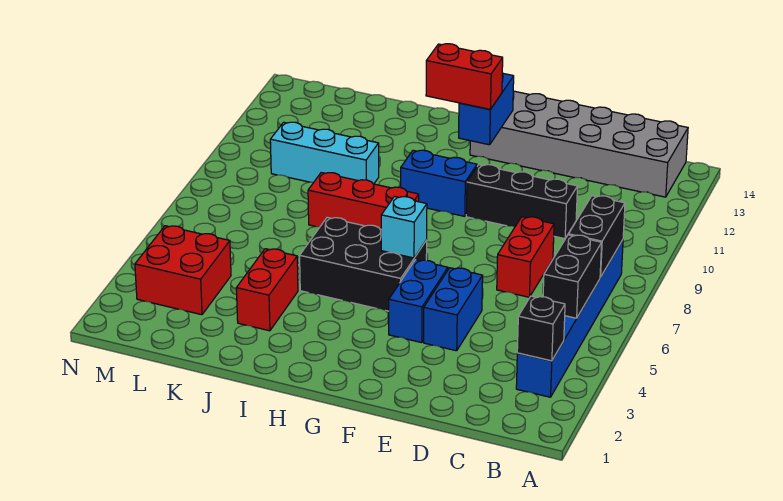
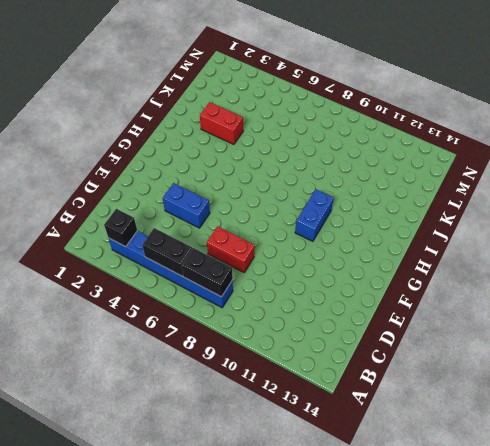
none -> grey 2x6 brick [470,91,688,197]
none -> black 1x3 brick [466,165,578,239]
none -> blue 1x2 brick [389,260,448,343]

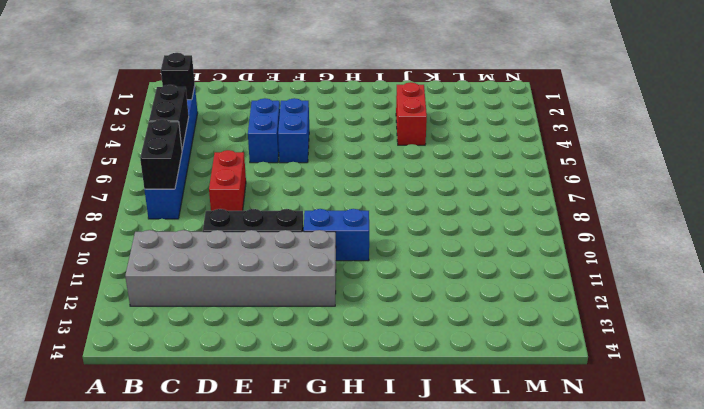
grey 2x6 brick [125,230,336,306] -> grey 2x6 brick moved to [470,91,688,197]
none -> black 2x3 brick [300,217,427,311]
none -> red 1x3 brick [308,173,419,229]
none -> cyan 1x3 brick [270,122,379,184]

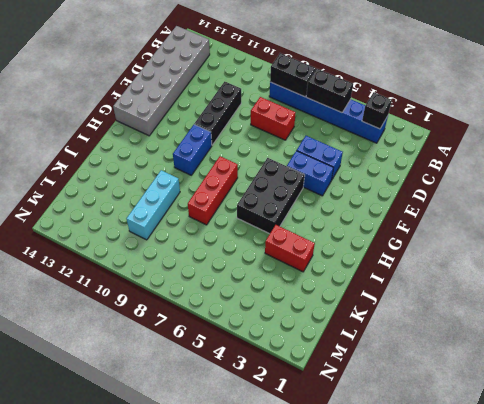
none -> red 2x2 brick [135,226,231,315]
none -> cyan 1x1 brick [381,197,427,258]
none -> blue 1x2 brick [459,73,514,145]

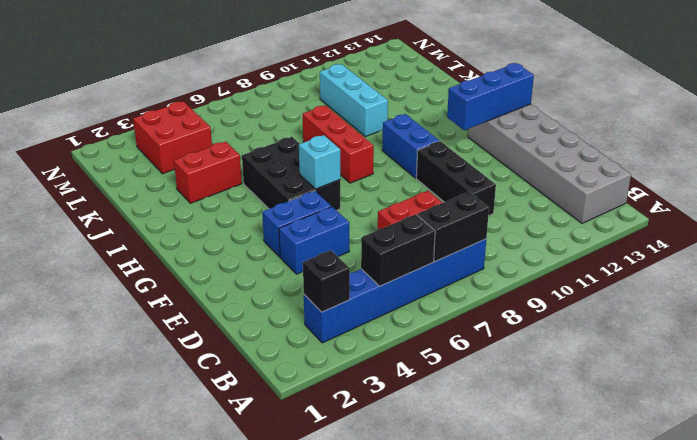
blue 1x3 brick [447,63,534,130] -> blue 1x2 brick [459,73,514,145]
none -> red 1x2 brick [426,44,503,109]

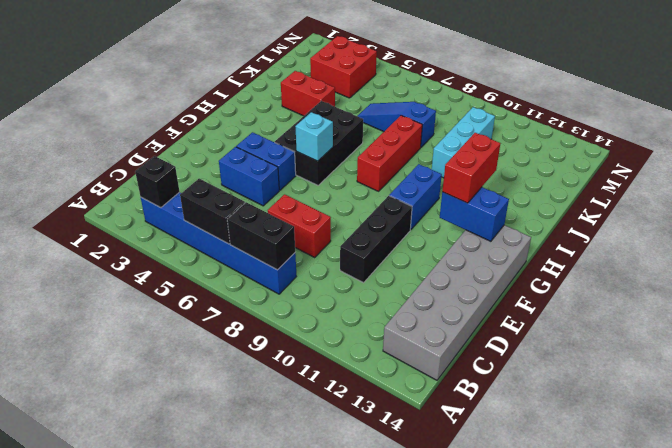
blue 1x3 slope [358,102,436,147] -> none

